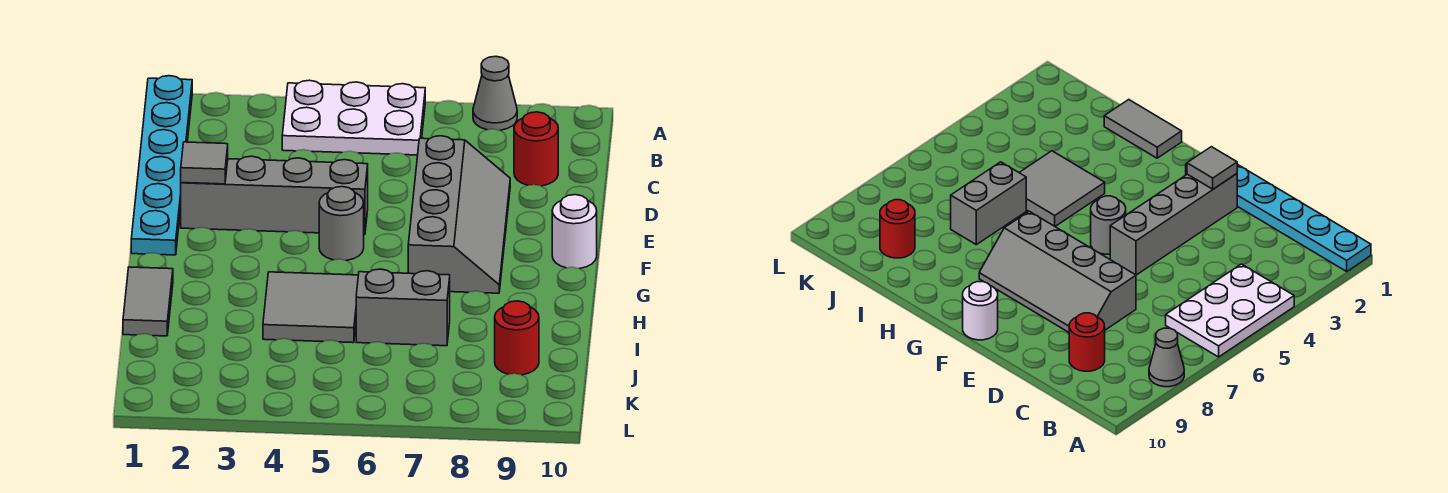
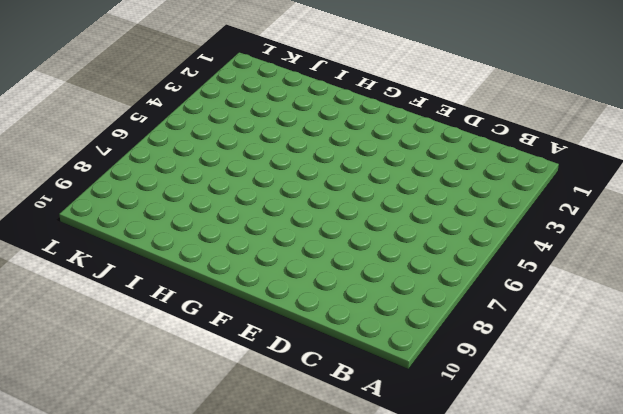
none -> cyan 1x6 plate [131,76,192,255]
none -> white 2x3 plate [282,80,425,155]
none -> grey 1x1 cone [473,56,517,130]

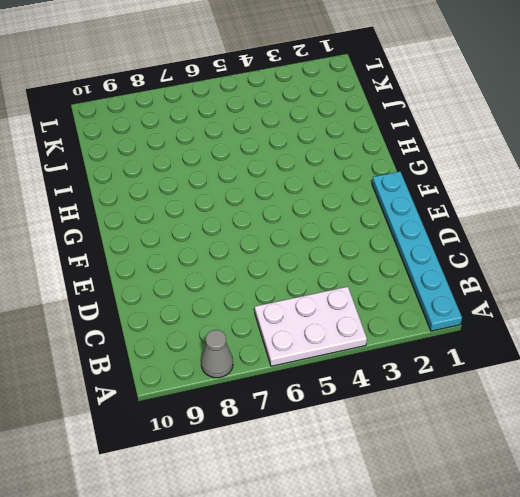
none -> red 1x1 round brick [514,112,558,186]
none -> grey 2x4 slope [408,136,510,293]
none -> grey 1x4 brick [181,156,368,235]

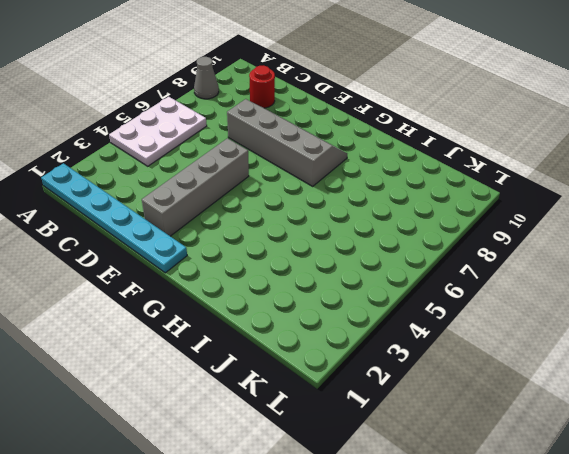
none -> grey 1x1 round brick [319,187,364,260]
none -> white 1x1 round brick [552,195,597,269]
none -> grey 1x2 tile [123,267,173,336]

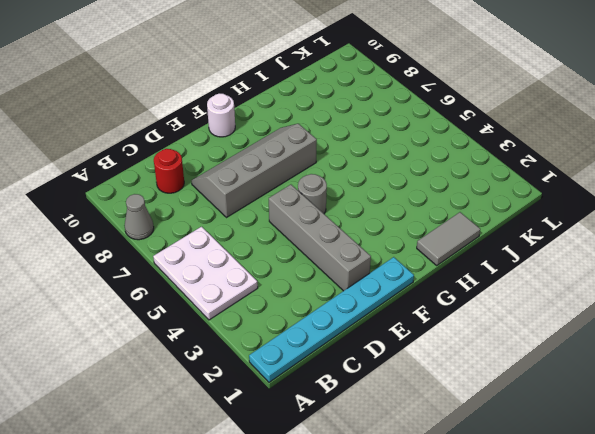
none -> grey 2x2 tile [263,272,358,343]
none -> grey 1x2 brick [356,269,450,346]
none -> red 1x1 round brick [495,301,539,375]

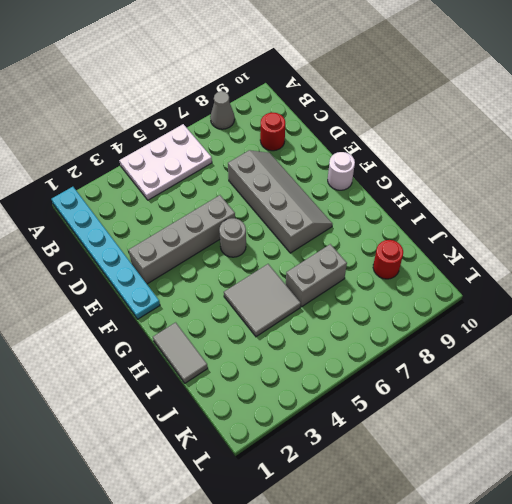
none -> grey 1x1 tile [181,142,228,184]

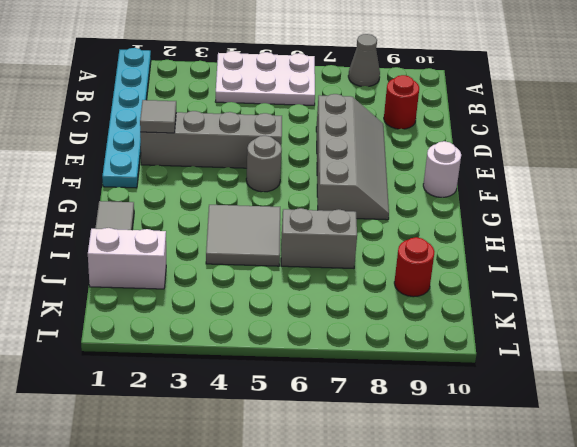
white 1x2 brick [88,228,166,289] -> none

